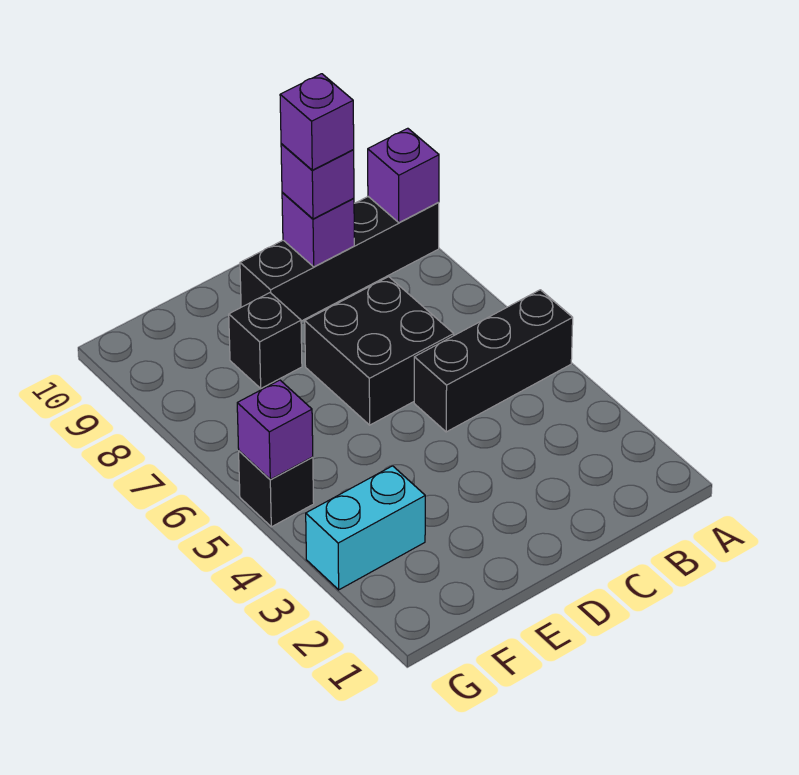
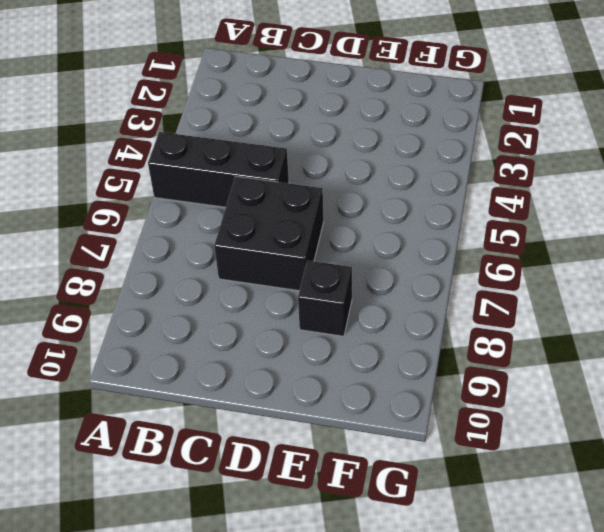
none -> black 1x4 brick [240,197,439,321]
none -> cyan 1x2 brick [306,466,425,590]

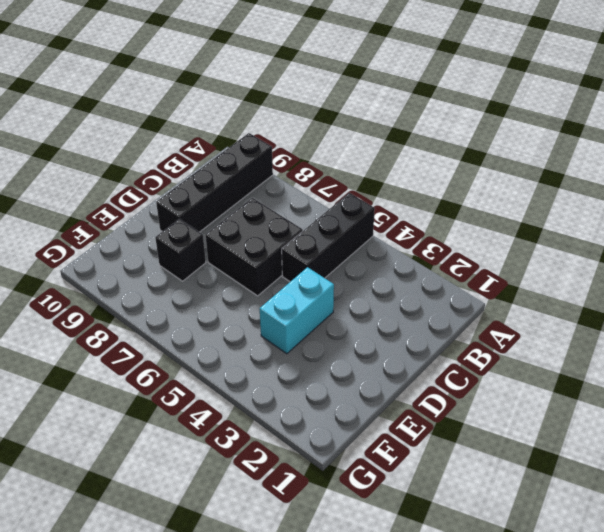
cyan 1x2 brick [260,267,334,354] -> cyan 1x2 brick moved to [306,466,425,590]
none -> black 1x1 brick [239,451,314,527]
none -> purple 1x1 brick [368,128,439,223]

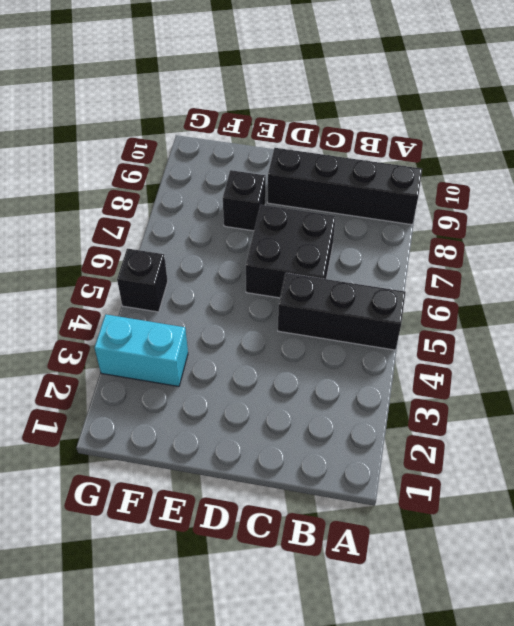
none -> purple 1x1 brick [368,128,439,223]
none -> purple 1x1 brick [282,192,354,267]

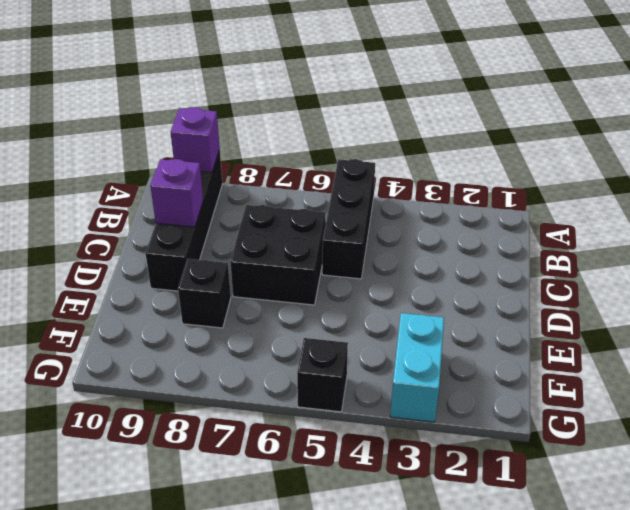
none -> purple 1x1 brick [237,380,313,479]
none -> purple 1x1 brick [281,144,354,219]

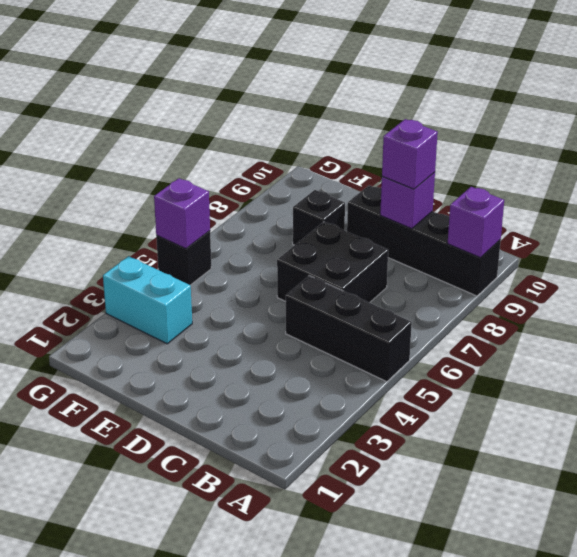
none -> purple 1x1 brick [280,74,354,170]

